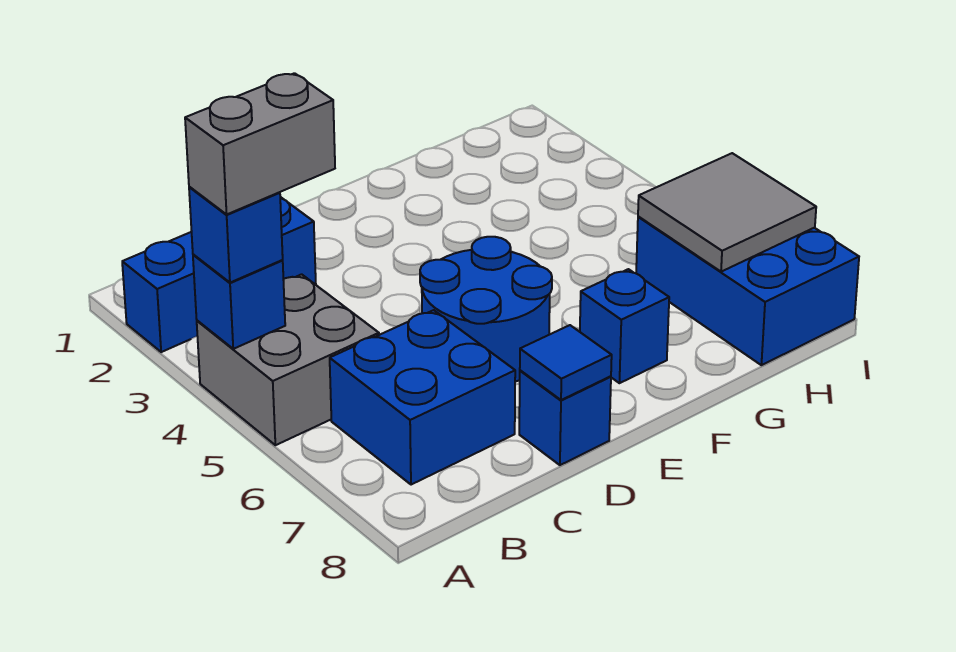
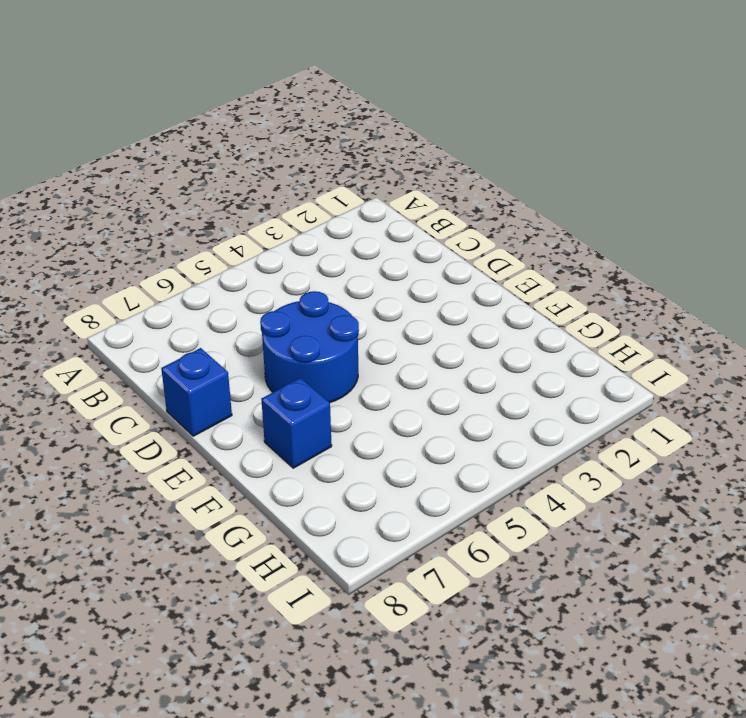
none -> blue 1x3 brick [122,197,316,352]
none -> grey 2x2 brick [197,274,379,445]
none -> blue 2x2 brick [330,310,515,485]

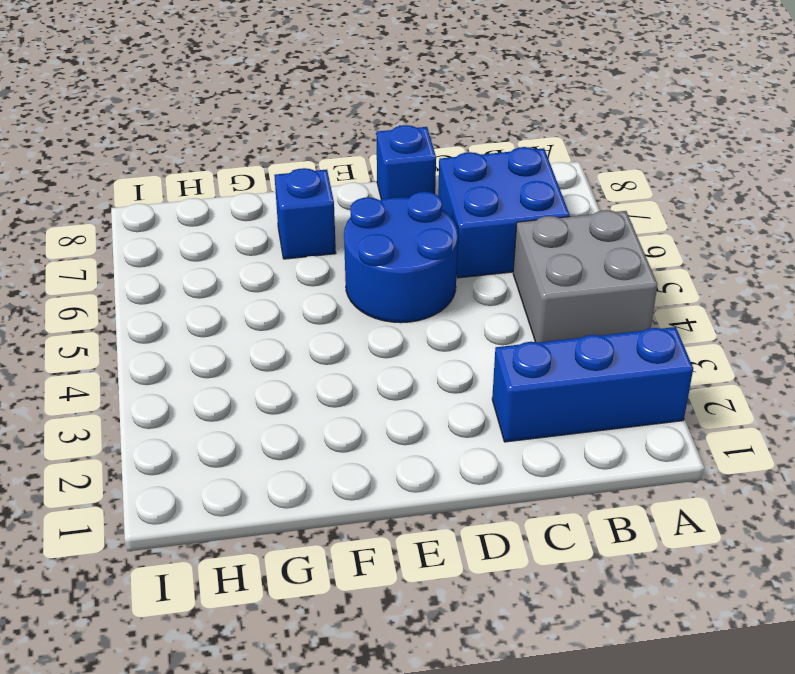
none -> blue 2x3 brick [636,217,859,365]
none -> blue 1x1 brick [193,254,285,349]
none -> blue 1x1 tile [520,325,612,400]

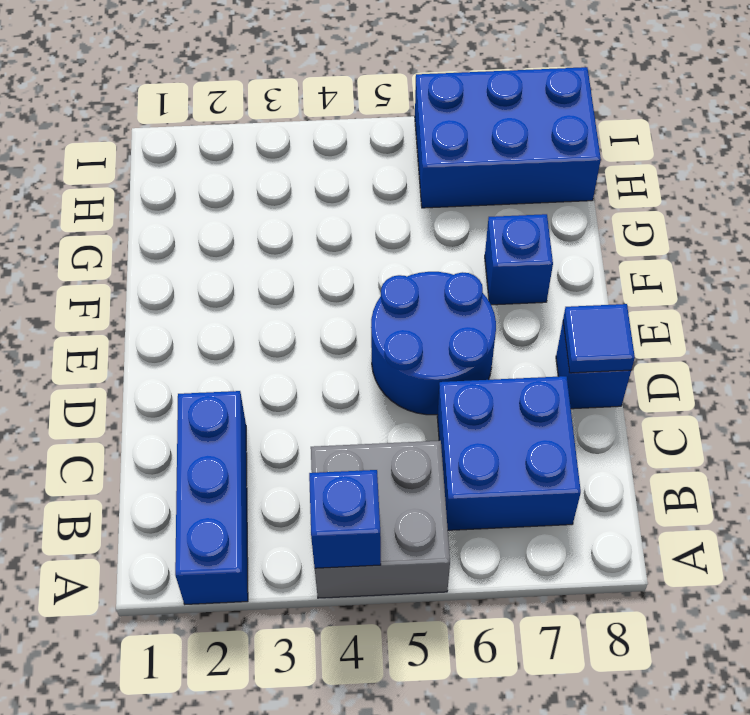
none -> grey 2x2 tile [638,153,816,272]
none -> blue 1x1 brick [189,187,283,283]
none -> grey 1x2 brick [185,73,335,214]

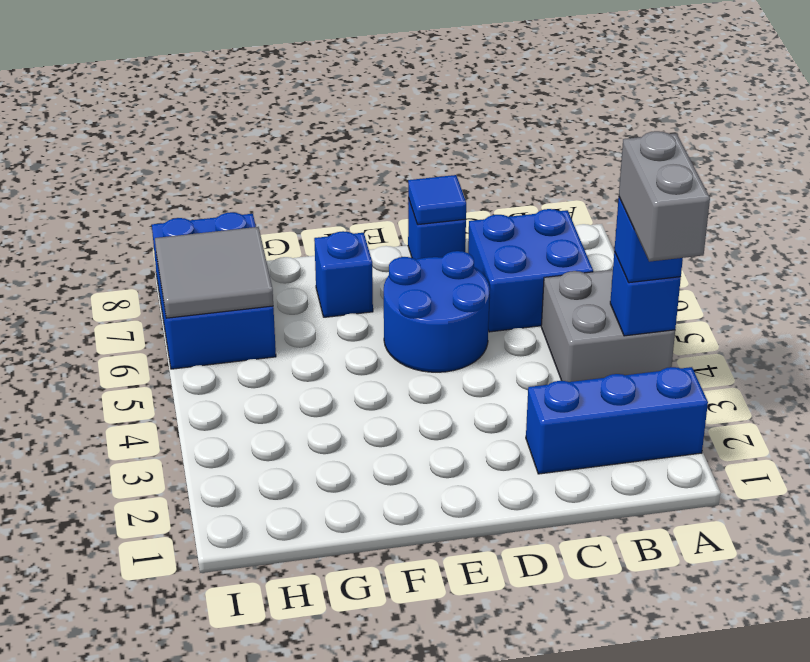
grey 1x2 brick [619,131,710,262] -> grey 1x2 brick turned to [185,73,335,214]

